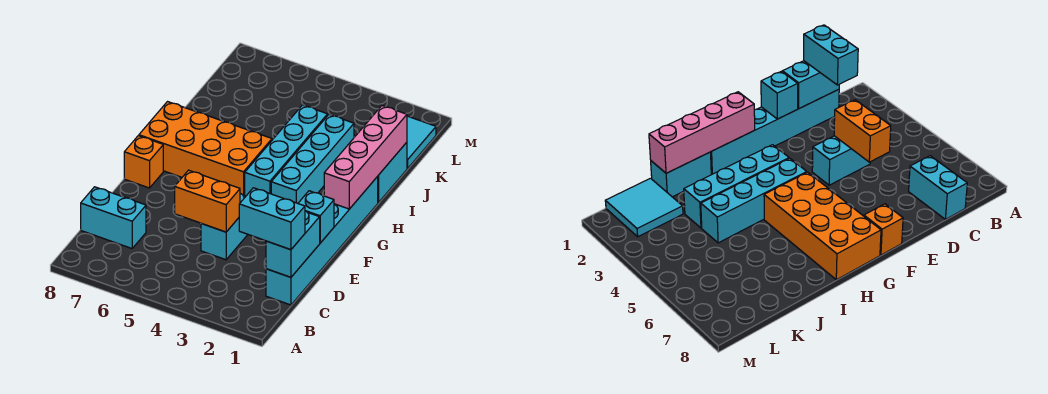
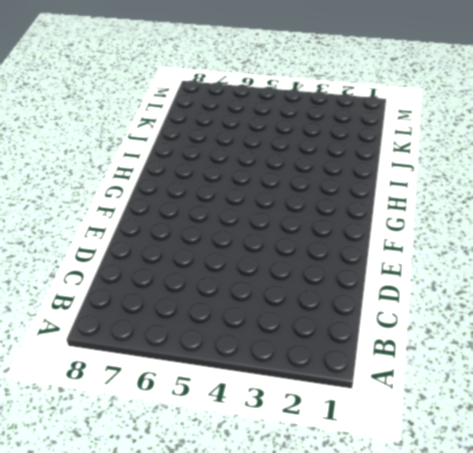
none -> cyan 1x6 brick [266,177,378,305]
none -> cyan 1x2 brick [81,187,146,248]
none -> cyan 1x2 brick [201,193,248,260]

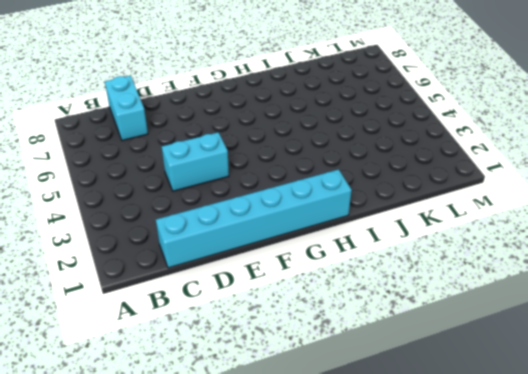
none -> orange 1x1 brick [124,136,163,188]
none -> cyan 1x4 brick [271,115,354,203]
none -> cyan 1x4 brick [245,105,328,196]

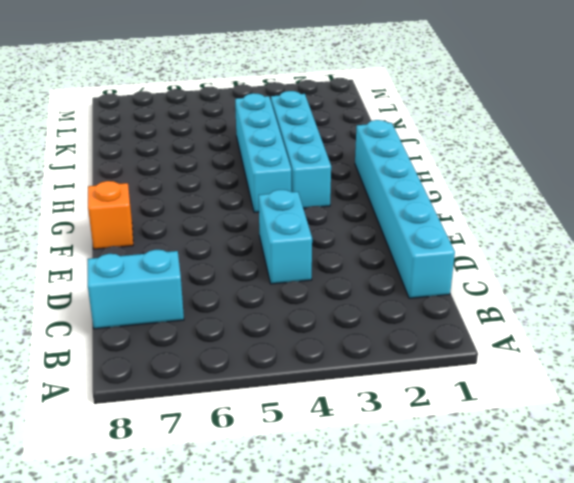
none -> orange 2x4 brick [139,102,272,195]
none -> cyan 1x2 brick [377,142,407,203]
none -> cyan 2x2 tile [407,116,436,168]

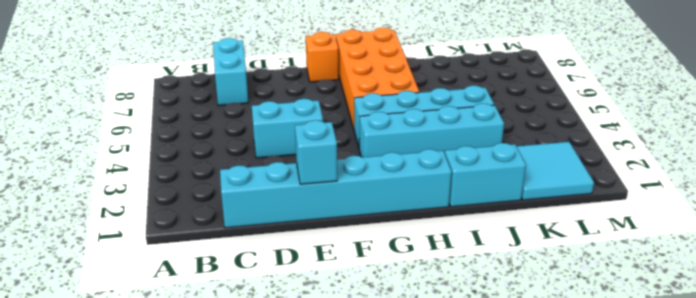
none -> cyan 1x2 brick [266,211,320,277]
none -> orange 1x2 brick [175,170,240,232]
none -> pink 1x4 brick [324,106,407,209]

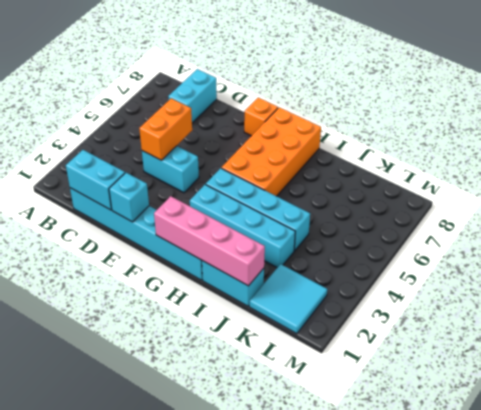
none -> cyan 1x2 brick [239,188,305,250]

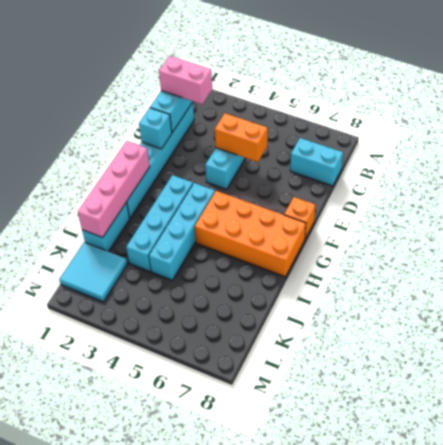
pink 1x2 brick [159,56,212,104] -> cyan 1x2 brick [239,188,305,250]

